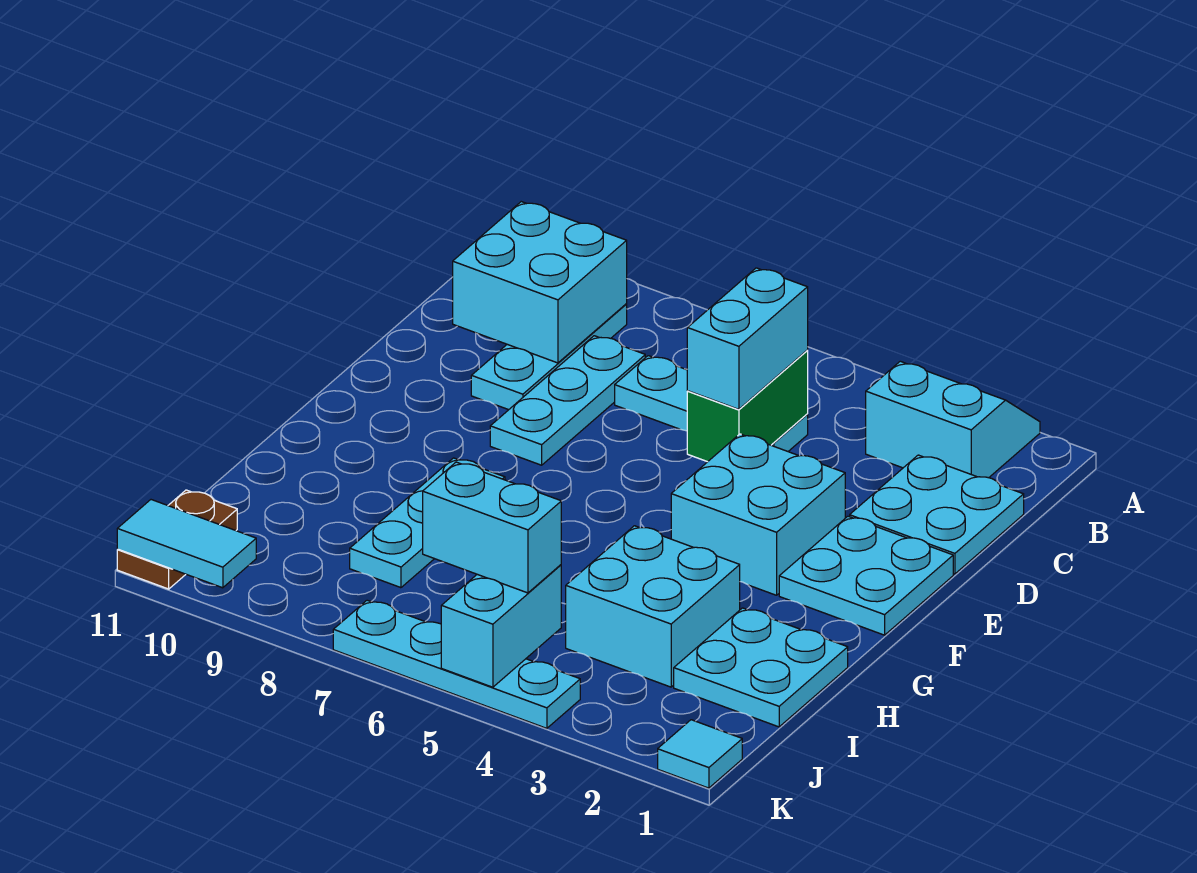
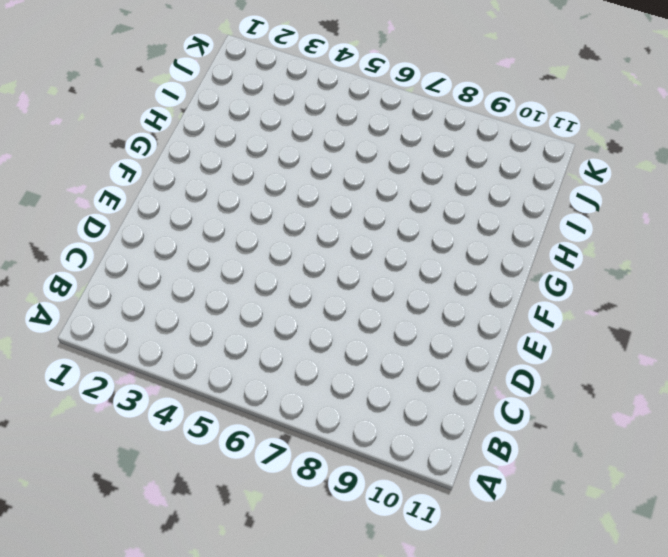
none -> cyan 2x2 slope [866,361,1040,478]
none -> cyan 1x3 plate [471,304,627,410]
none -> cyan 2x2 plate [850,455,1024,574]

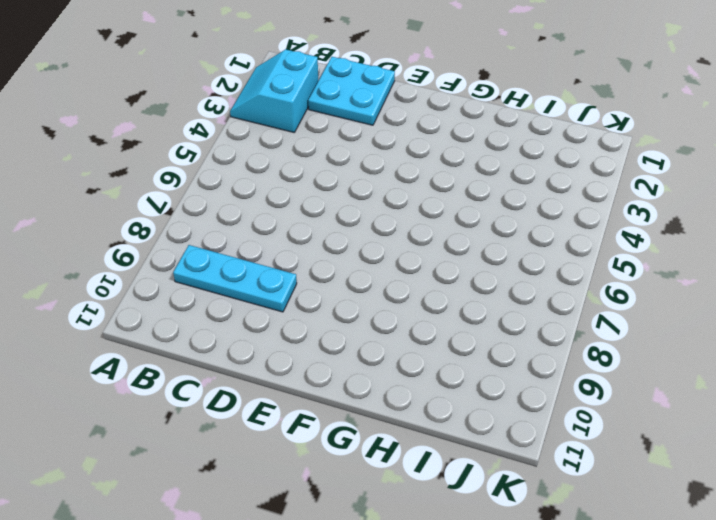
none -> cyan 1x3 plate [615,356,808,451]
none -> cyan 1x3 plate [490,336,645,465]
none -> cyan 2x2 plate [779,516,953,635]

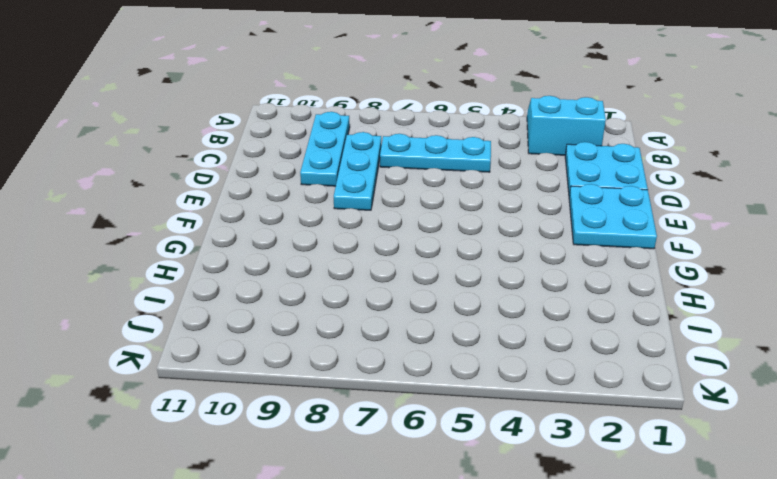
none -> cyan 2x2 brick [671,434,845,595]
none -> cyan 1x3 plate [350,458,505,588]
none -> cyan 2x2 plate [674,608,848,727]

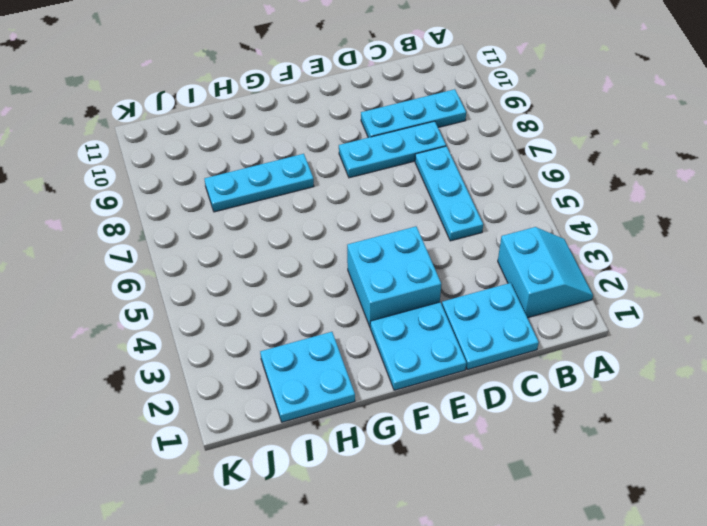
none -> cyan 2x2 brick [566,526,740,687]
none -> brown 1x2 plate [117,490,237,589]
none -> cyan 1x1 tile [658,720,742,788]

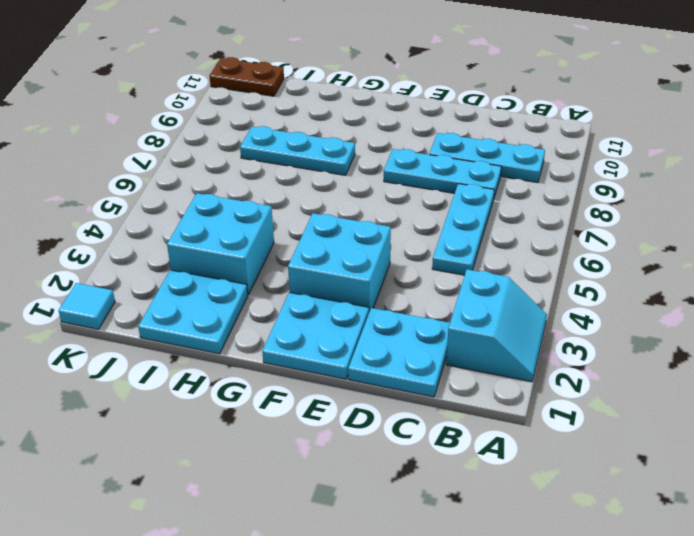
none -> cyan 1x4 plate [333,600,580,728]
none -> cyan 2x2 brick [453,202,627,363]
none -> green 1x2 brick [687,351,808,462]

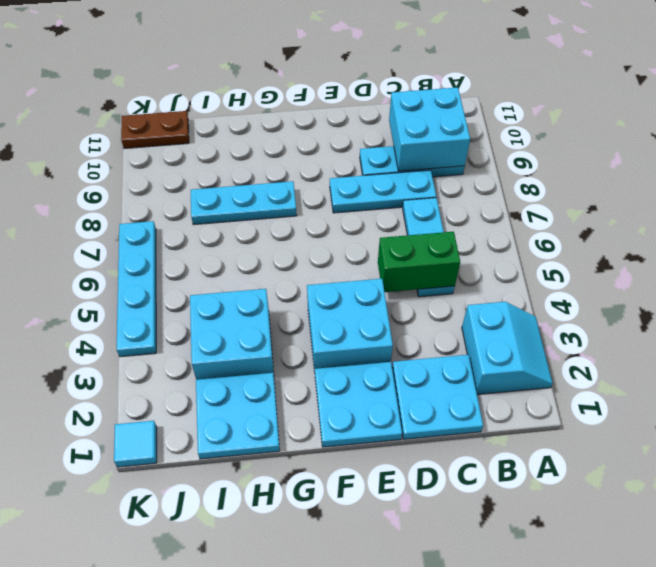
none -> cyan 1x2 brick [441,565,561,687]
none -> cyan 1x2 tile [117,500,256,588]
none -> cyan 1x2 brick [687,268,808,409]

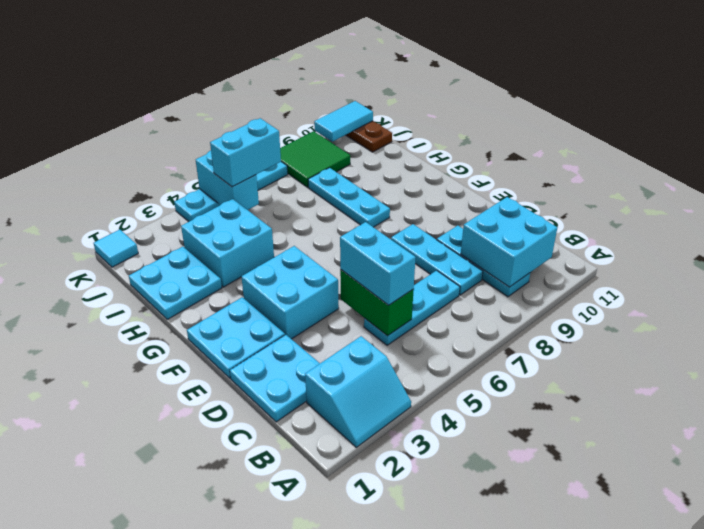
green 2x2 tile [280,131,350,187] -> none

